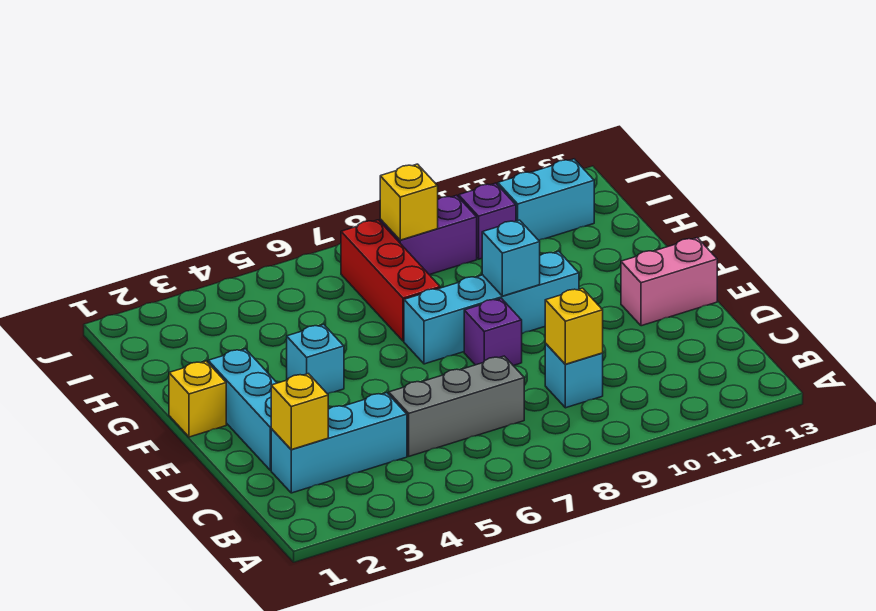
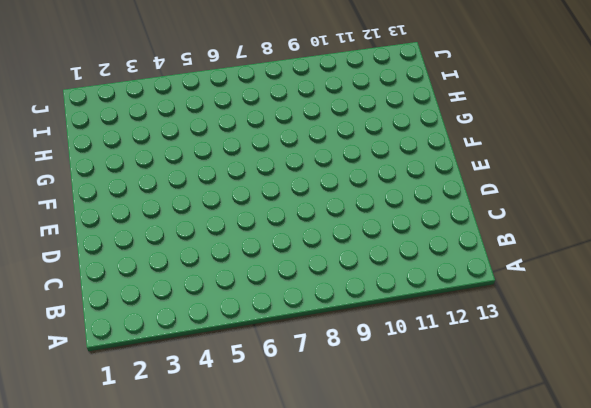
none -> cyan 1x3 brick [271,393,407,493]
none -> grey 1x3 brick [389,356,524,456]
none -> cyan 1x1 brick [545,343,603,408]

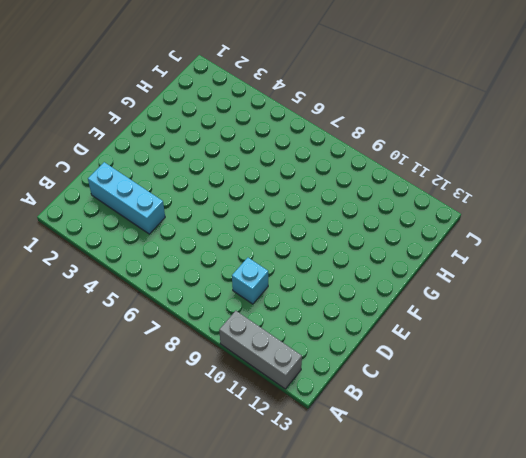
grey 1x3 brick [219,311,302,389] -> grey 1x3 brick moved to [389,356,524,456]
none -> cyan 1x3 brick [208,349,277,470]
none -> purple 1x1 brick [464,299,522,366]
none -> pink 1x2 brick [621,238,717,326]

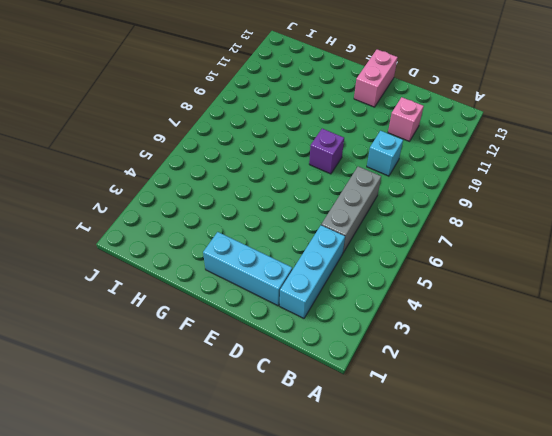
pink 1x1 brick [388,97,424,141] -> none
none -> yellow 1x1 brick [169,361,226,437]
none -> cyan 1x1 brick [287,325,344,394]
none -> cyan 1x4 brick [404,251,579,364]

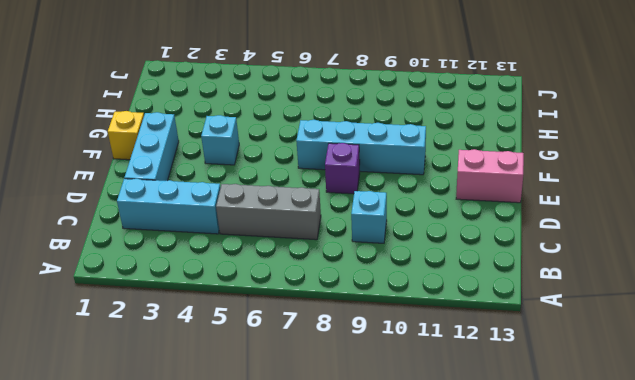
none -> red 1x3 brick [341,220,440,341]
none -> purple 1x2 brick [380,195,477,275]
none -> purple 1x1 brick [459,183,516,259]

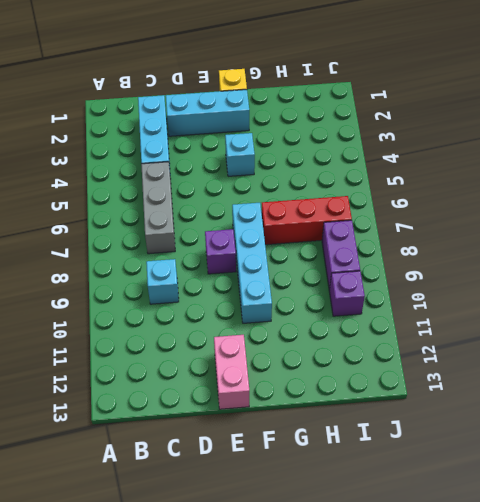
none -> cyan 1x2 brick [498,159,594,240]
none -> yellow 1x1 brick [271,374,328,450]
none -> yellow 1x1 brick [545,288,603,364]

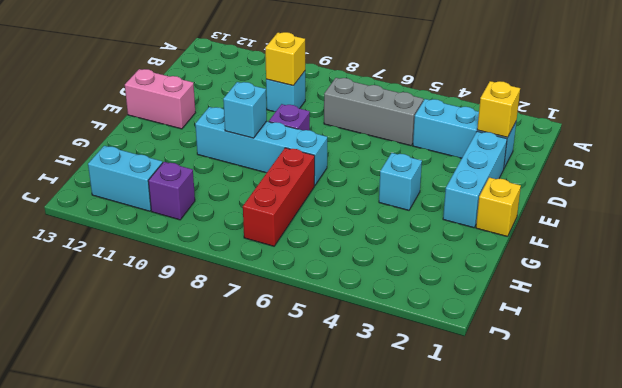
none -> purple 1x2 brick [380,195,477,275]
none -> yellow 1x1 brick [380,164,438,240]

